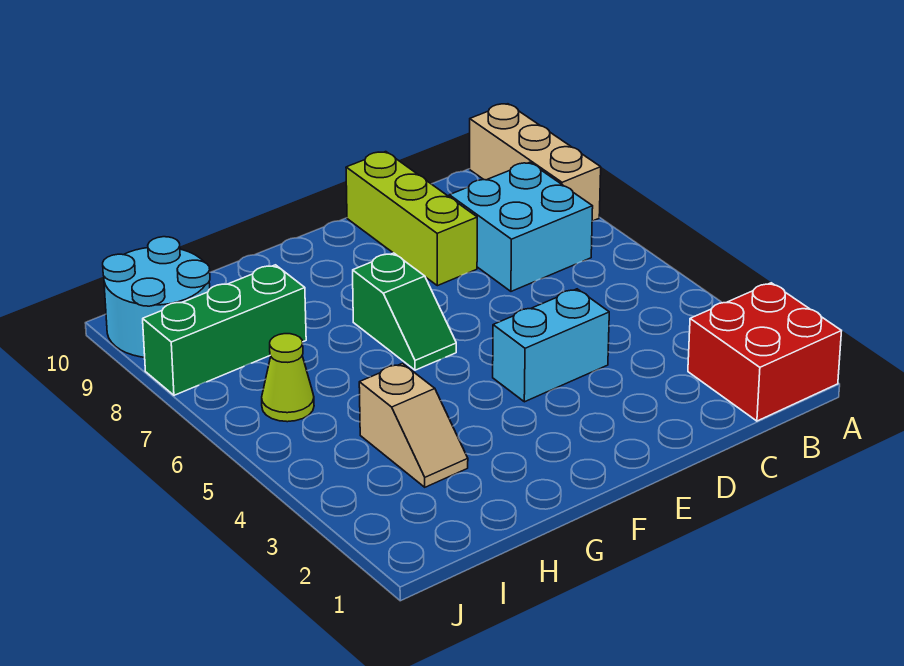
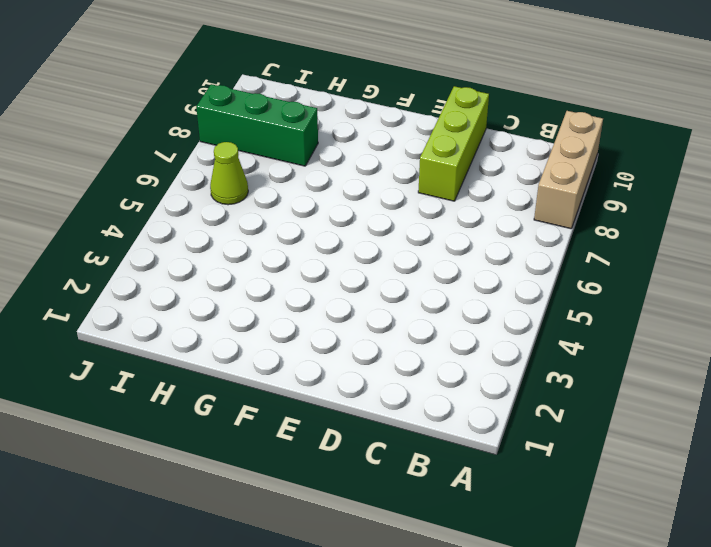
none -> red 2x2 brick [688,283,841,421]
none -> cyan 2x2 brick [449,162,593,291]

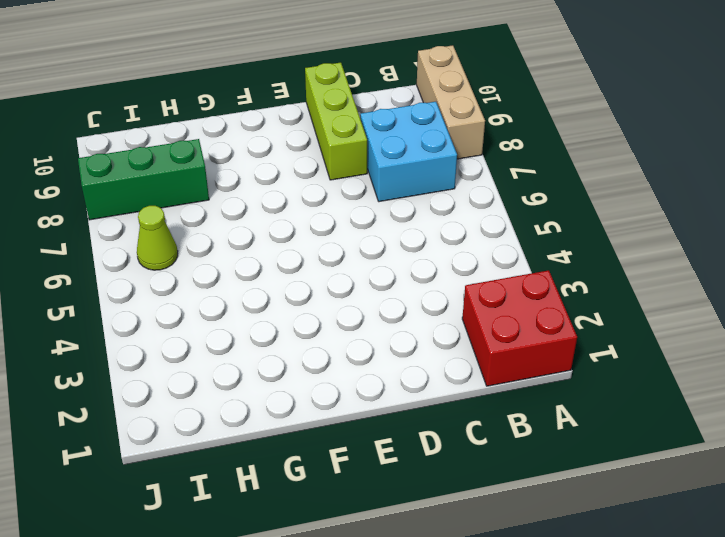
none -> cyan 1x2 brick [493,289,609,402]
none -> green 1x2 slope [353,253,456,370]

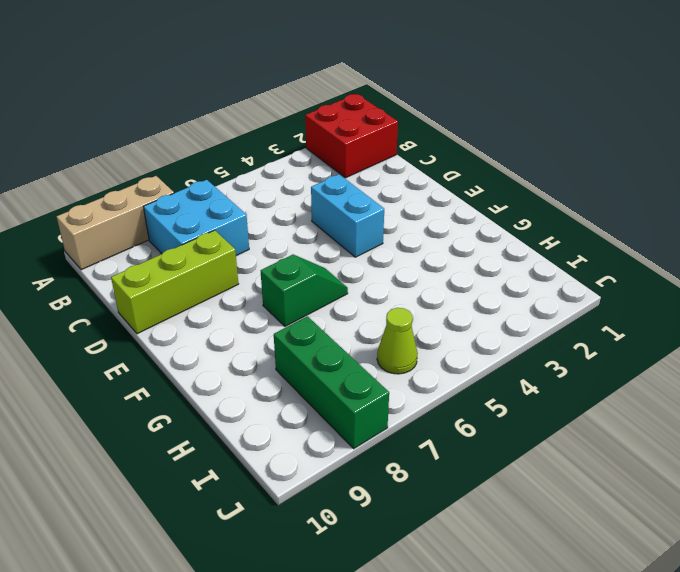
none -> tan 1x2 slope [359,363,468,487]
none -> cyan 2x2 round brick [103,237,210,357]

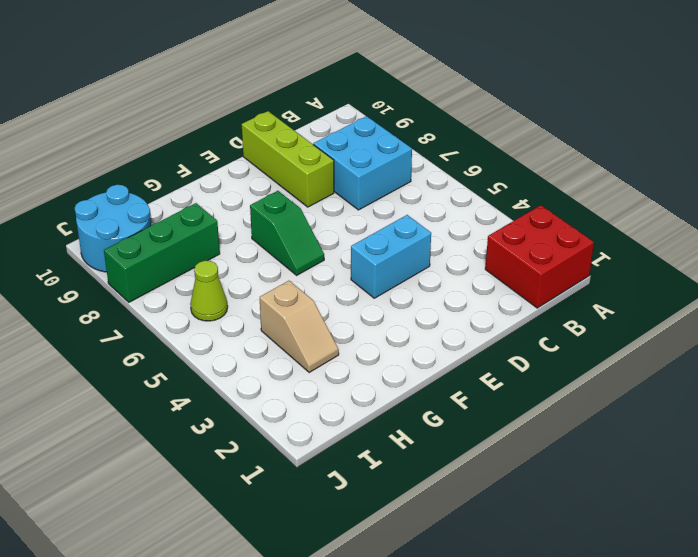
none -> tan 1x3 brick [470,104,601,221]

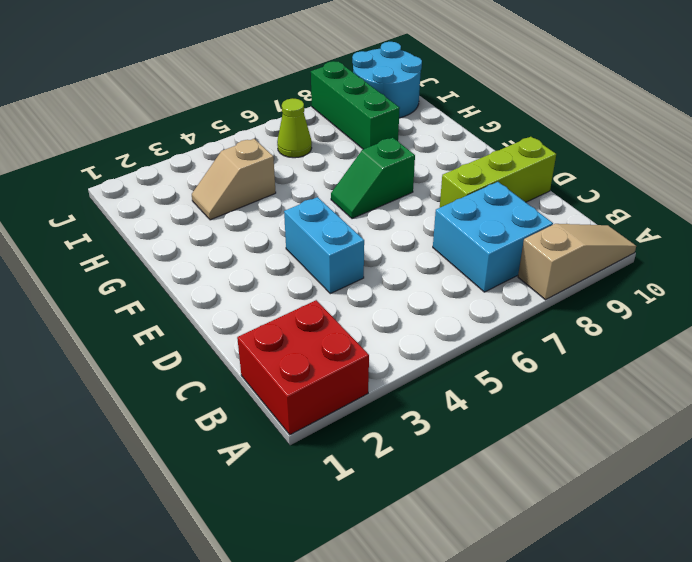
tan 1x3 slope [518,224,636,300] -> tan 1x3 brick [470,104,601,221]

